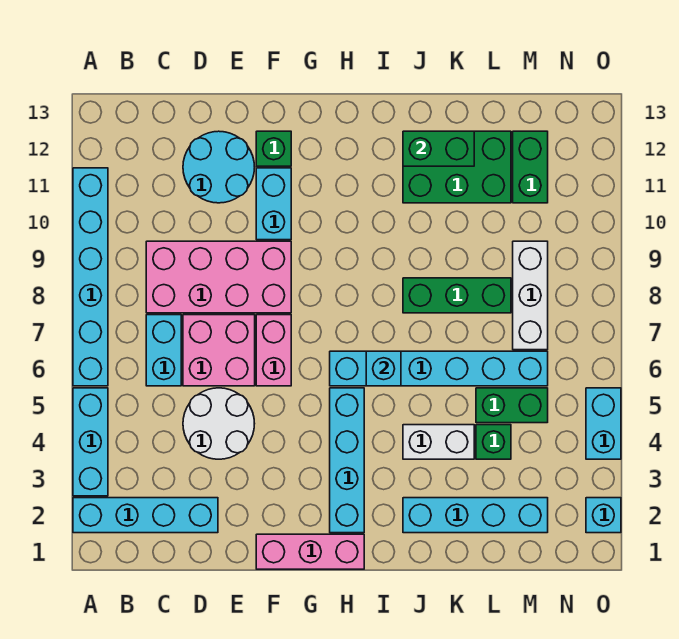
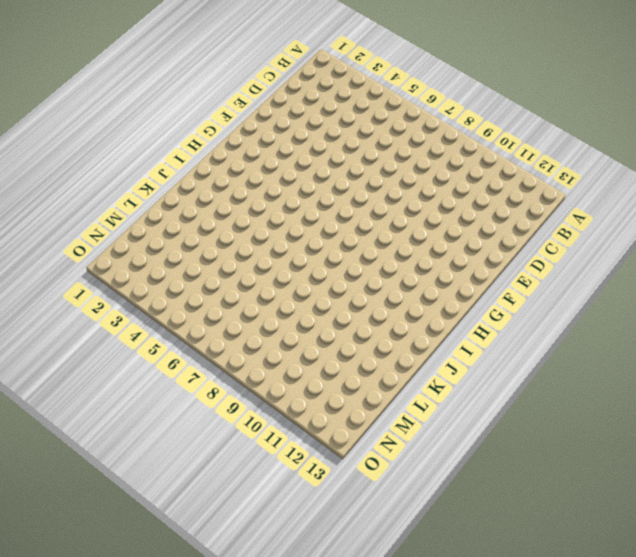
none -> cyan 1x4 brick [73,498,218,533]
none -> cyan 1x3 brick [73,388,108,496]
none -> cyan 1x6 brick [73,168,108,386]

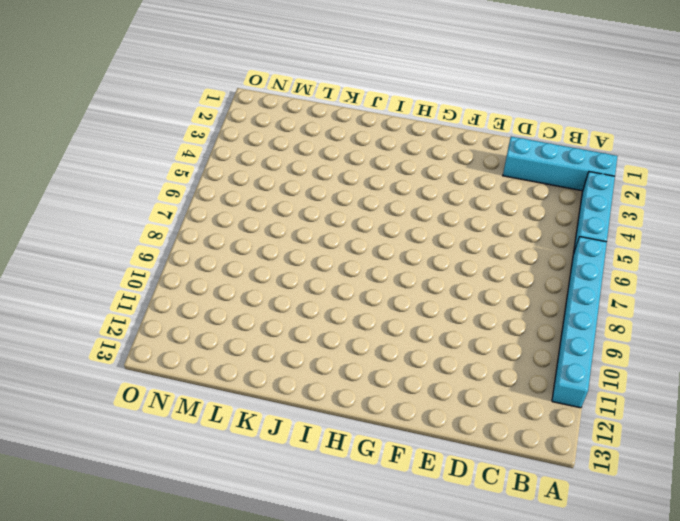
none -> cyan 1x2 brick [146,315,181,386]
none -> pink 2x4 brick [146,241,291,313]
none -> white 2x2 round brick [183,388,255,459]

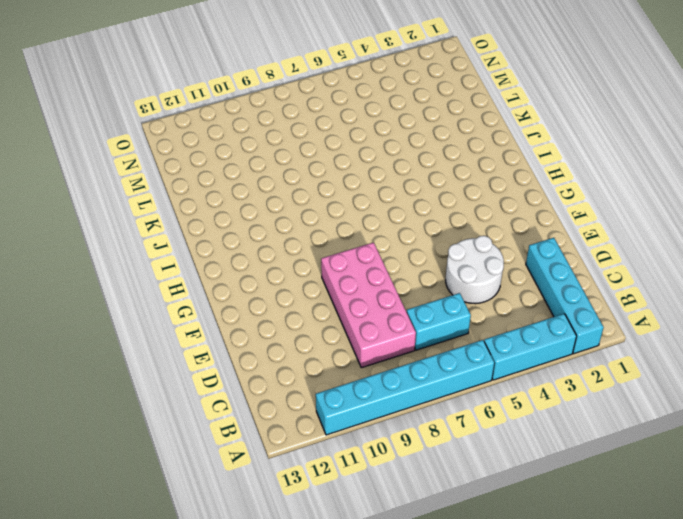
none -> pink 2x2 brick [183,315,255,386]
none -> cyan 2x2 round brick [183,131,255,203]
none -> pink 1x3 brick [256,534,364,569]

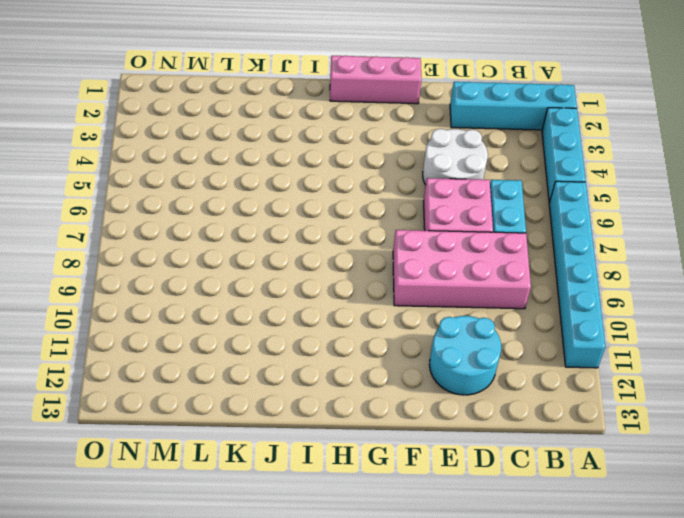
none -> pink 1x2 brick [256,315,291,386]
none -> cyan 1x2 brick [256,168,291,240]
none -> green 1x1 brick [256,131,291,166]

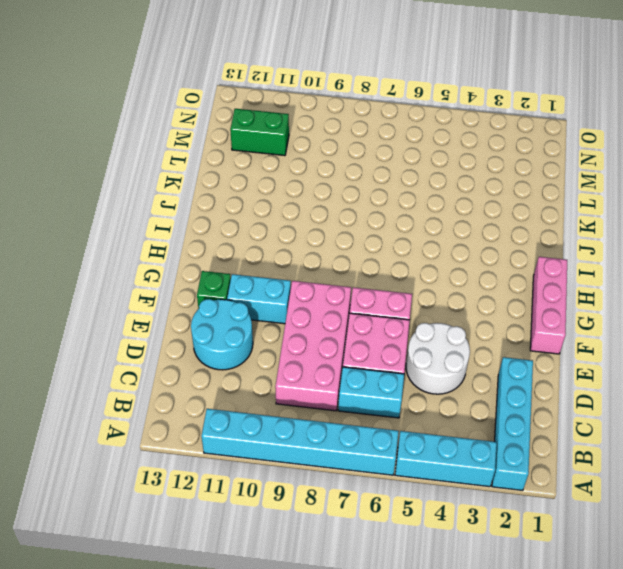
none -> cyan 1x4 brick [330,388,364,533]
none -> cyan 1x6 brick [330,351,548,386]
none -> cyan 1x4 brick [403,498,548,533]

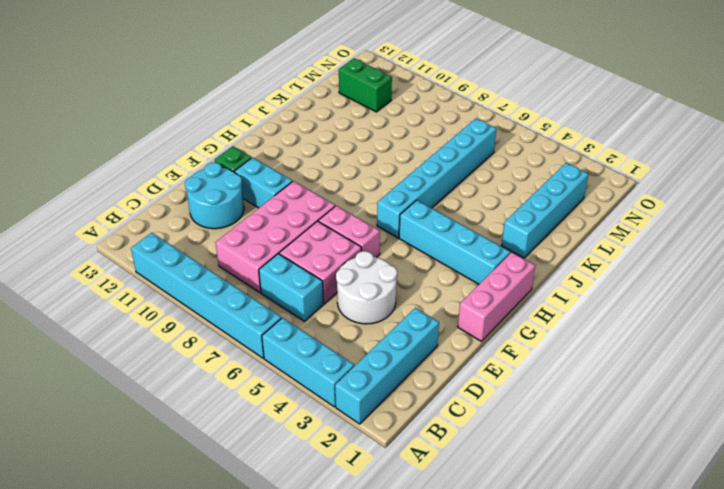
none -> white 1x2 brick [403,425,474,459]
none -> green 1x3 brick [403,278,511,313]
none -> green 2x3 brick [403,131,511,203]

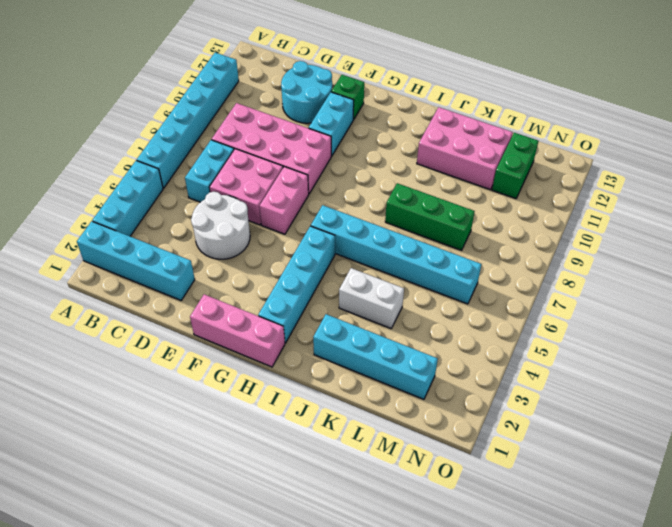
pink 2x3 brick [417,107,513,190] -> green 2x3 brick [403,131,511,203]
none -> green 1x1 brick [476,425,511,459]
none -> green 1x2 brick [476,388,548,423]
none -> white 1x3 brick [513,241,548,350]

